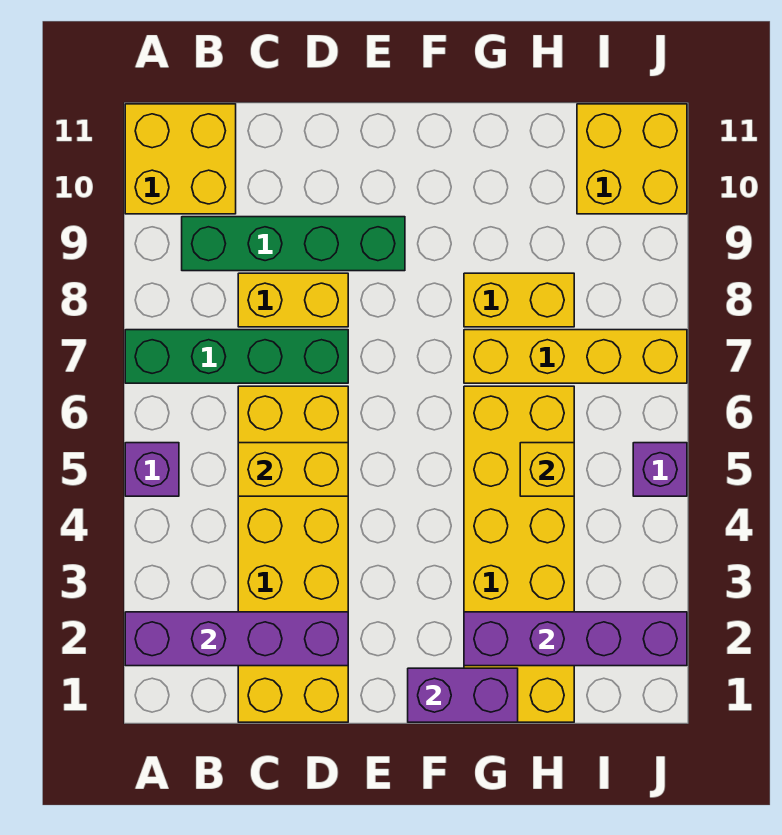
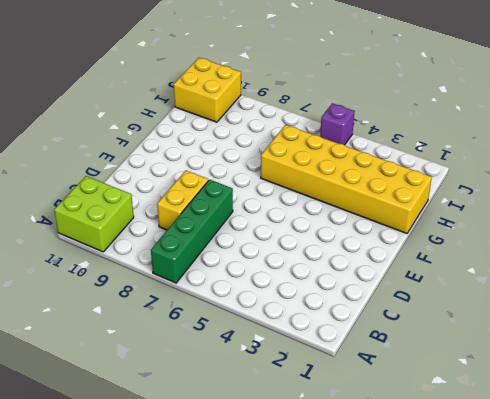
lime 2x2 brick [54,176,134,252] -> yellow 2x2 brick [125,104,236,214]
none -> purple 1x1 brick [125,443,179,496]
none -> green 1x4 brick [182,217,405,271]
none -> yellow 2x6 brick [238,386,348,722]

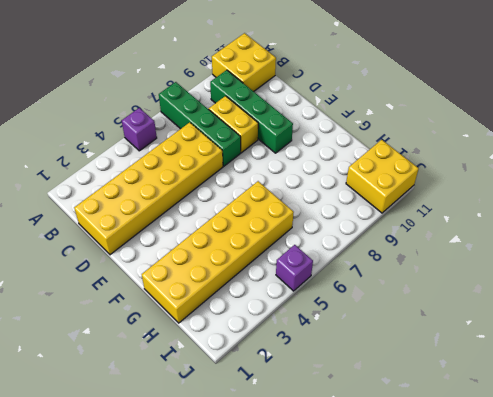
none -> yellow 1x4 brick [464,330,687,383]
none -> yellow 1x2 brick [464,273,574,327]
none -> purple 1x4 brick [125,612,348,666]

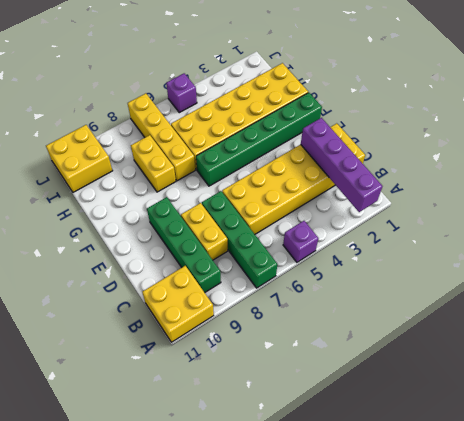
green 1x6 brick [196,93,322,186] -> none
none -> yellow 1x2 brick [238,443,348,496]
none -> purple 1x2 brick [408,668,518,722]
none -> purple 1x4 brick [464,612,687,666]

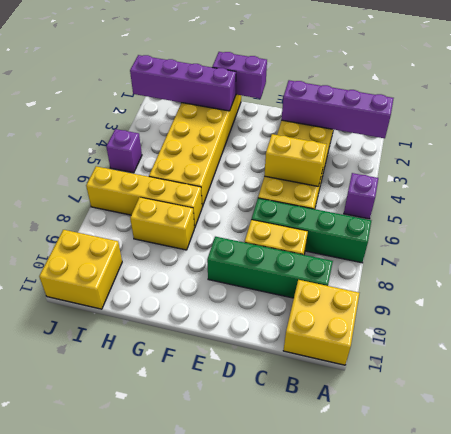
none -> yellow 1x1 brick [520,443,574,496]

